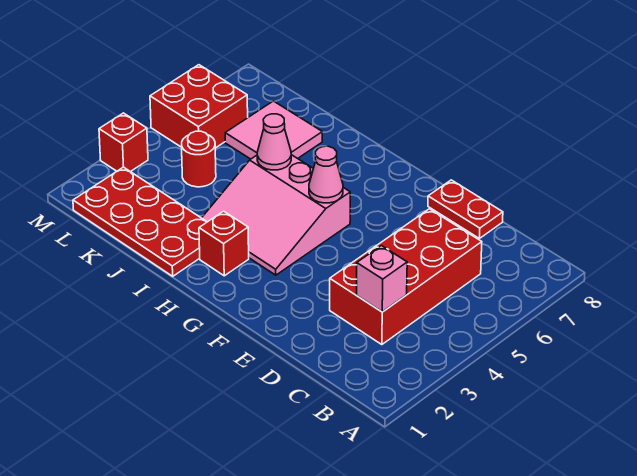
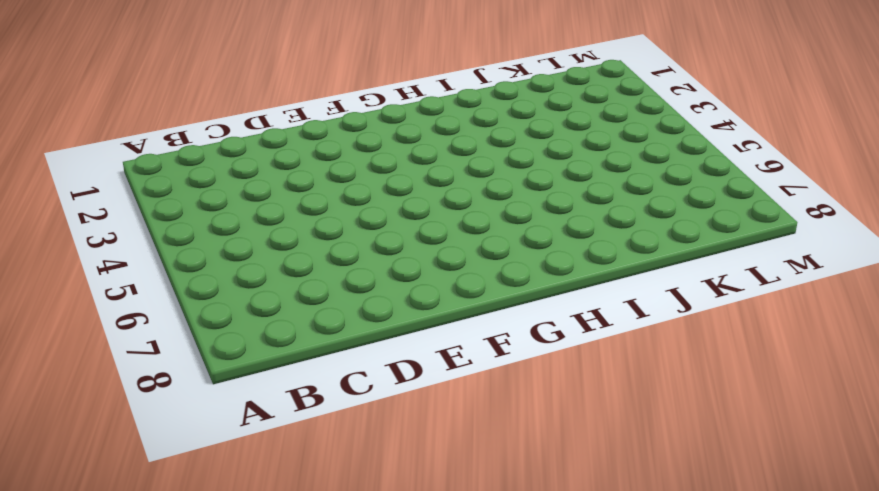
none -> red 2x4 brick [330,209,482,345]
none -> red 1x2 plate [428,180,503,239]
none -> pink 3x3 slope [202,155,350,275]

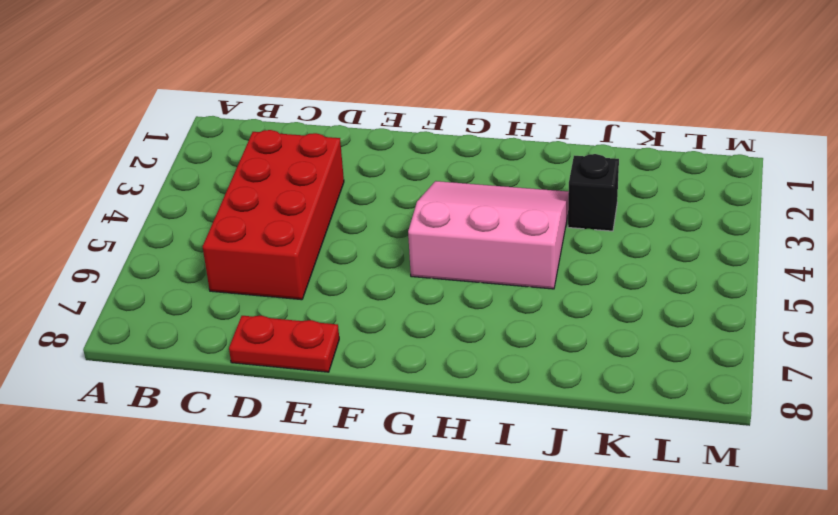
black 1x1 brick [568,154,619,231] -> none
none -> red 1x1 brick [199,211,249,276]
none -> red 2x4 plate [73,167,207,276]
none -> pink 2x2 tile [225,101,322,159]

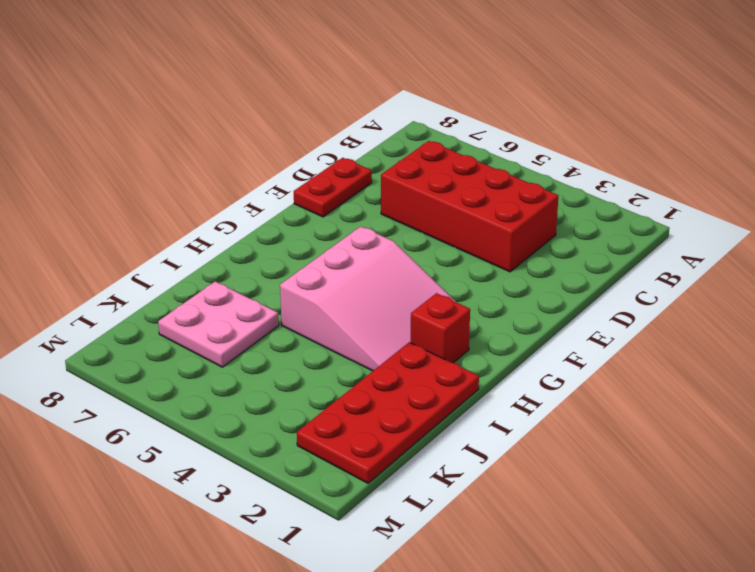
pink 2x2 plate [158,281,279,367] -> pink 2x2 tile [225,101,322,159]
none -> red 1x1 round brick [182,131,216,187]
none -> red 2x2 brick [150,65,248,148]
none -> red 1x1 brick [99,113,148,172]

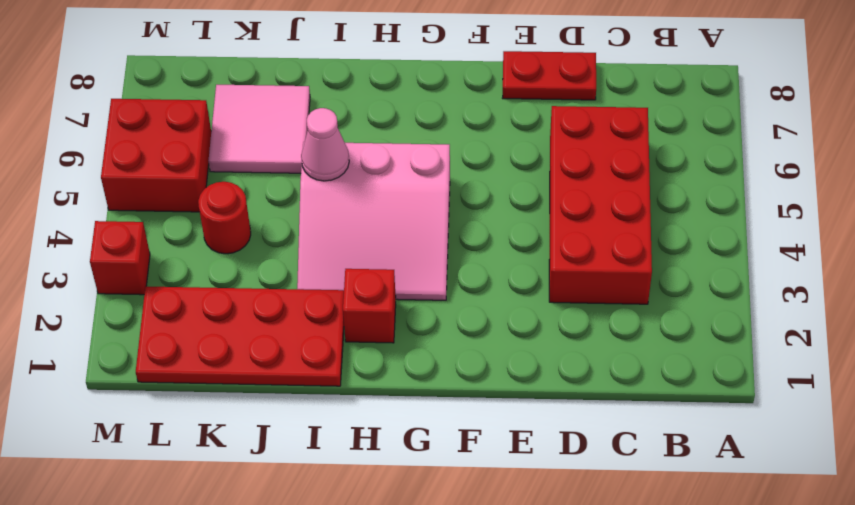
none -> pink 1x1 brick [357,246,407,312]
none -> pink 1x1 cone [309,146,343,203]

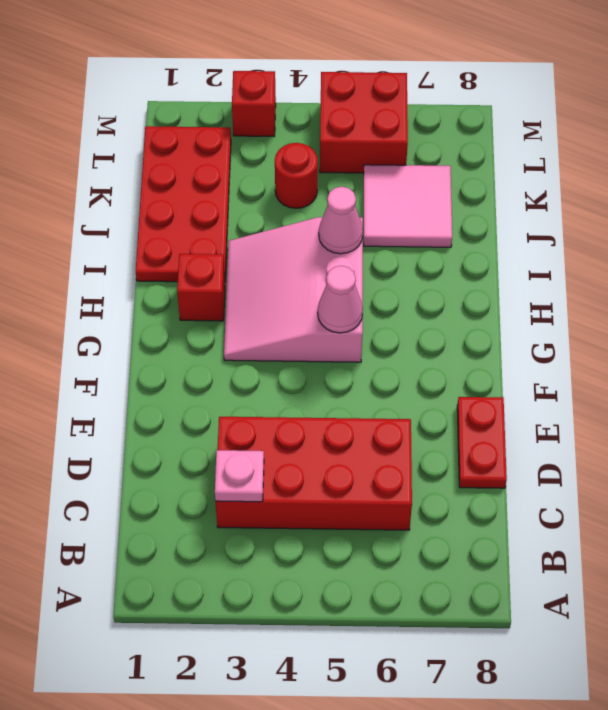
pink 1x1 plate [215,450,264,502] -> pink 1x1 brick [357,246,407,312]

